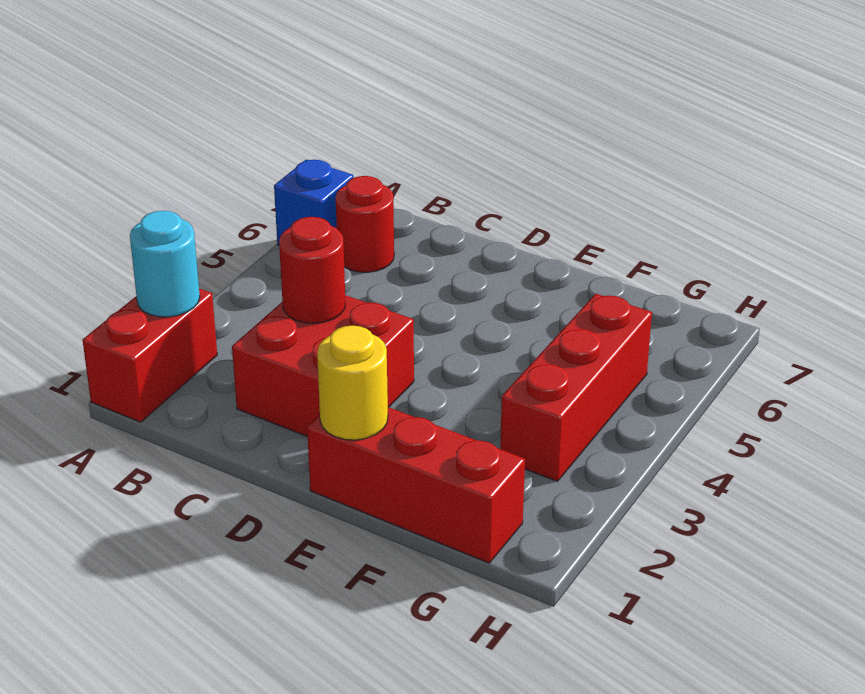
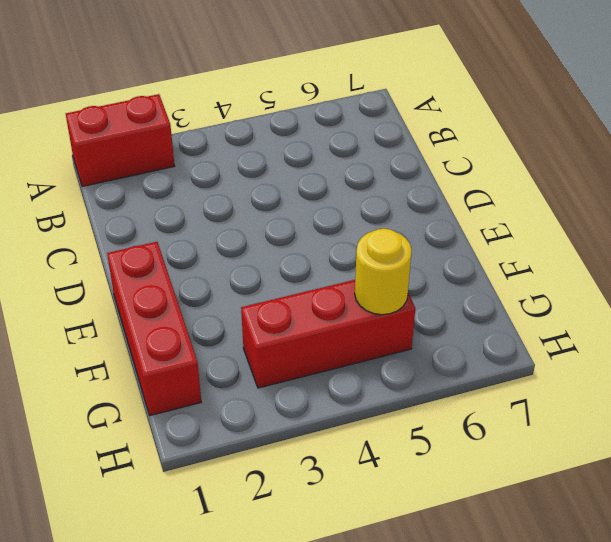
yellow 1x1 round brick [355,229,412,315] -> yellow 1x1 round brick moved to [317,326,388,440]
none -> blue 1x1 brick [274,160,353,245]
none -> red 1x1 round brick [336,176,394,272]

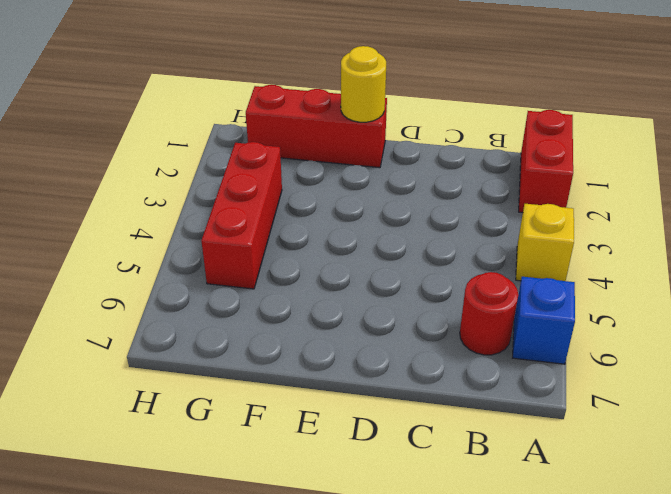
yellow 1x1 brick [516,204,574,281] -> none
none -> red 2x2 brick [232,295,414,437]
none -> cyan 1x1 round brick [130,211,200,317]

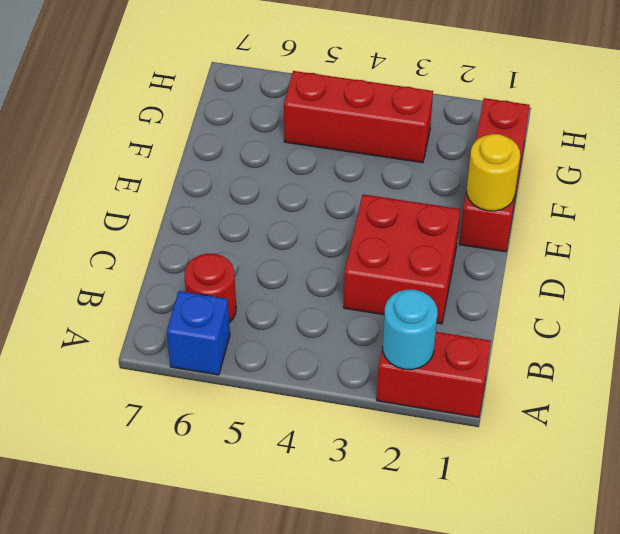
none -> red 1x1 round brick [279,217,345,323]

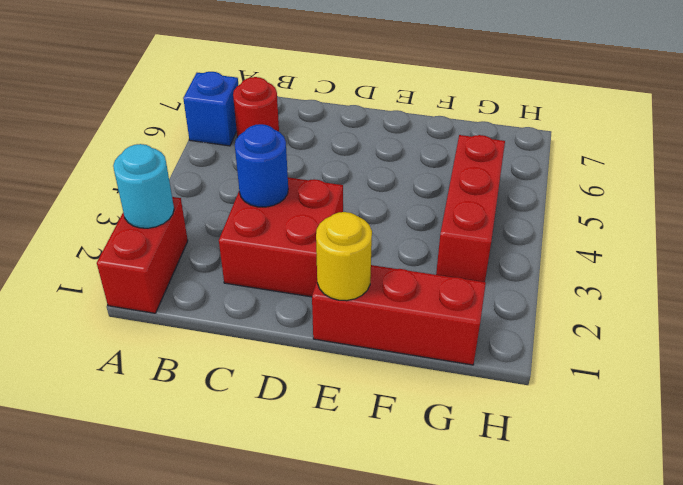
blue 1x1 round brick [235,124,288,207] -> red 1x1 round brick [279,217,345,323]

